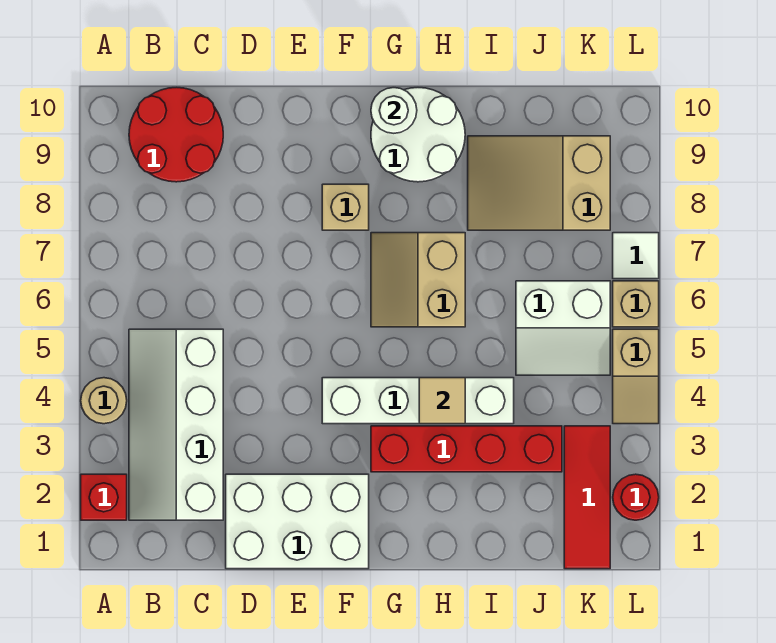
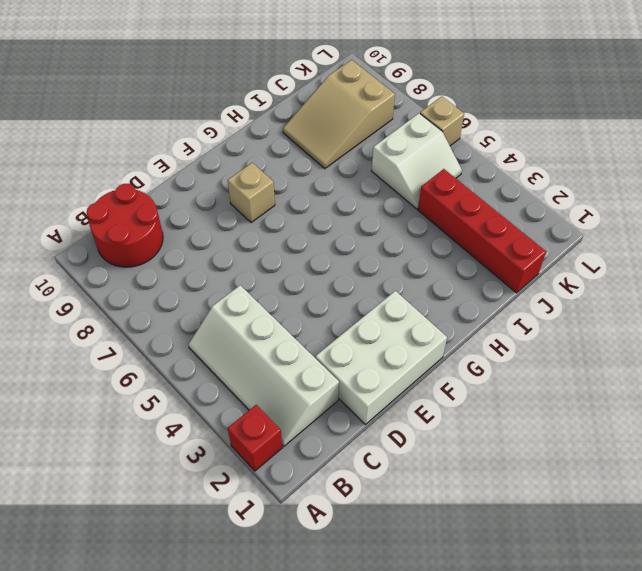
red 1x4 brick [418,169,546,293] -> red 1x4 brick turned to [371,426,562,472]
none -> tan 1x1 round brick [81,378,127,424]
none -> white 1x4 brick [322,378,514,424]
none -> tan 2x2 slope [371,233,465,327]

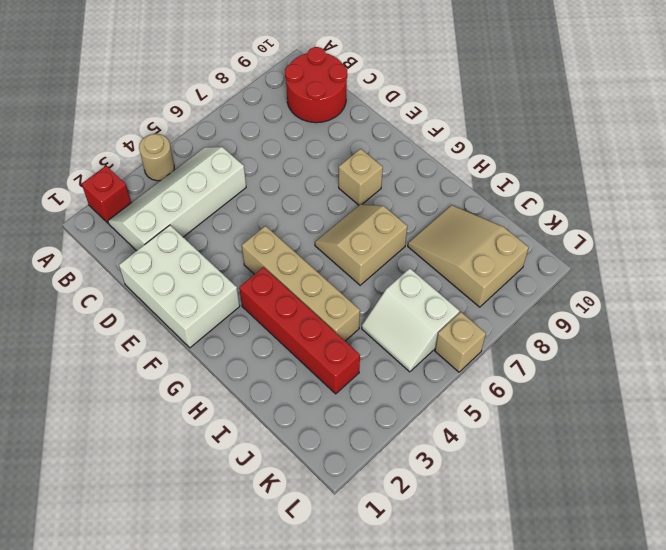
tan 1x4 brick [242,226,360,341] -> white 1x4 brick [322,378,514,424]
none -> white 2x2 round brick [371,88,465,182]
none -> red 1x3 tile [564,426,610,569]
none -> red 1x1 round brick [613,474,659,520]

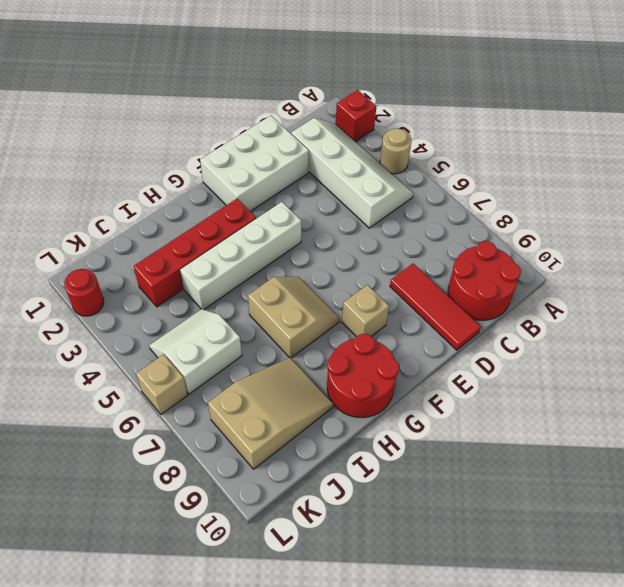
red 1x3 tile [390,264,481,350] -> red 1x3 tile moved to [564,426,610,569]
red 2x2 round brick [327,334,399,417] -> white 2x2 round brick [371,88,465,182]
none -> tan 1x2 slope [613,329,659,424]
none -> white 1x1 tile [613,233,659,279]
none -> white 1x1 round brick [371,88,417,133]

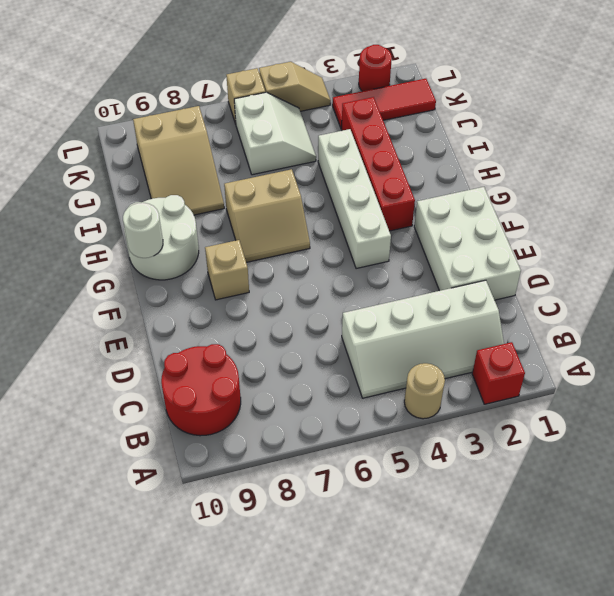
none -> white 1x1 tile [613,233,659,279]
none -> tan 1x1 tile [419,378,465,424]

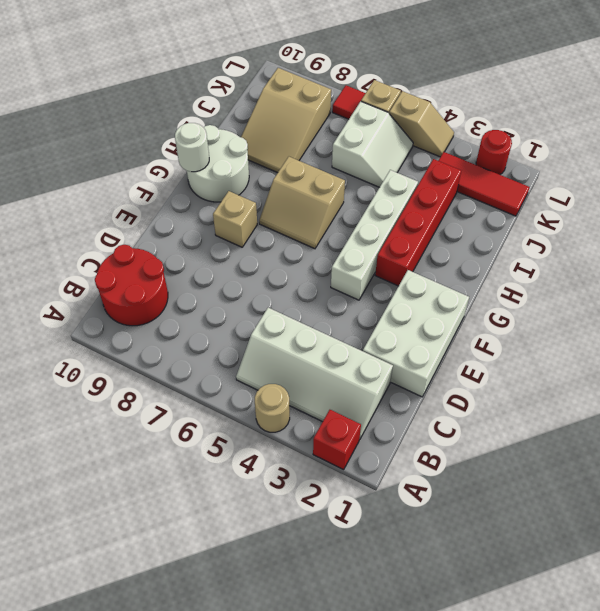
red 1x1 tile [332,85,365,119] -> white 1x1 tile [613,233,659,279]
none -> tan 1x1 tile [419,378,465,424]

